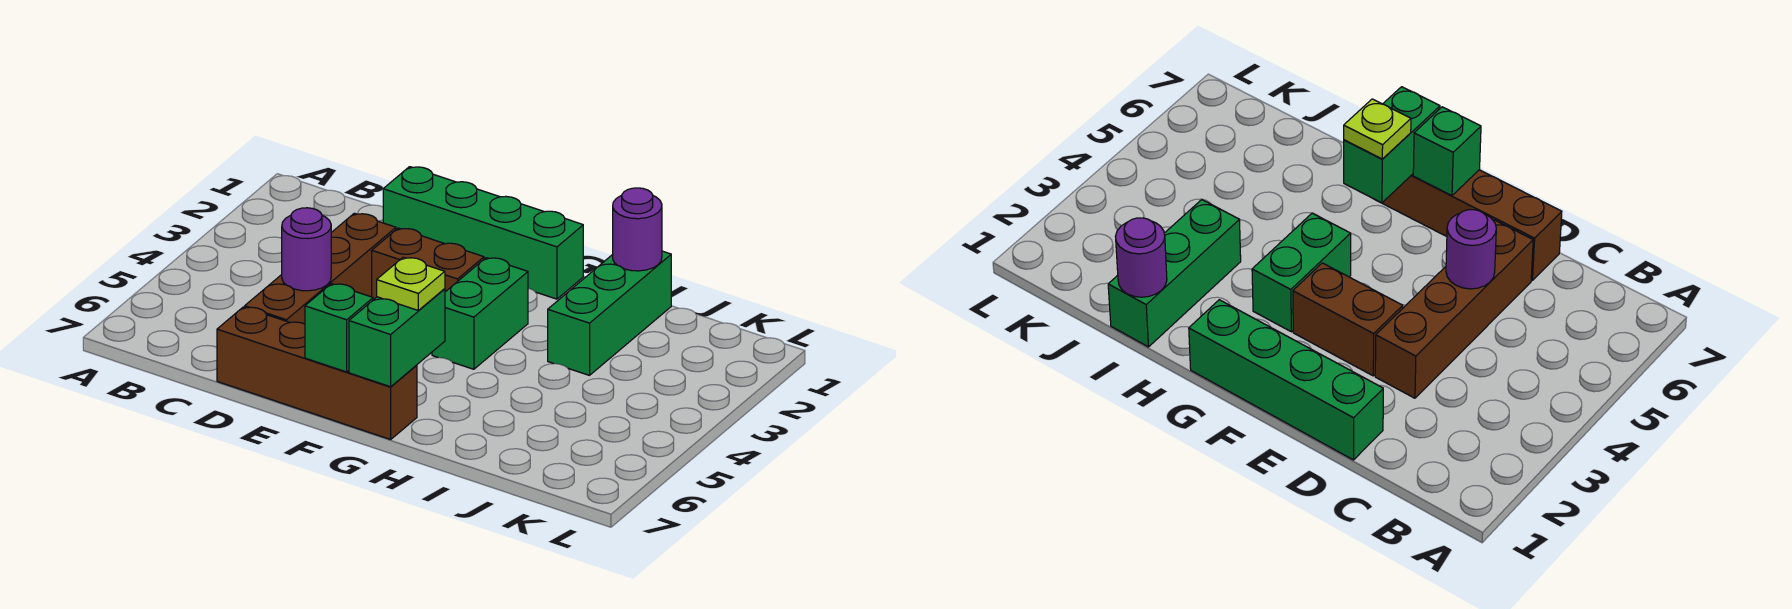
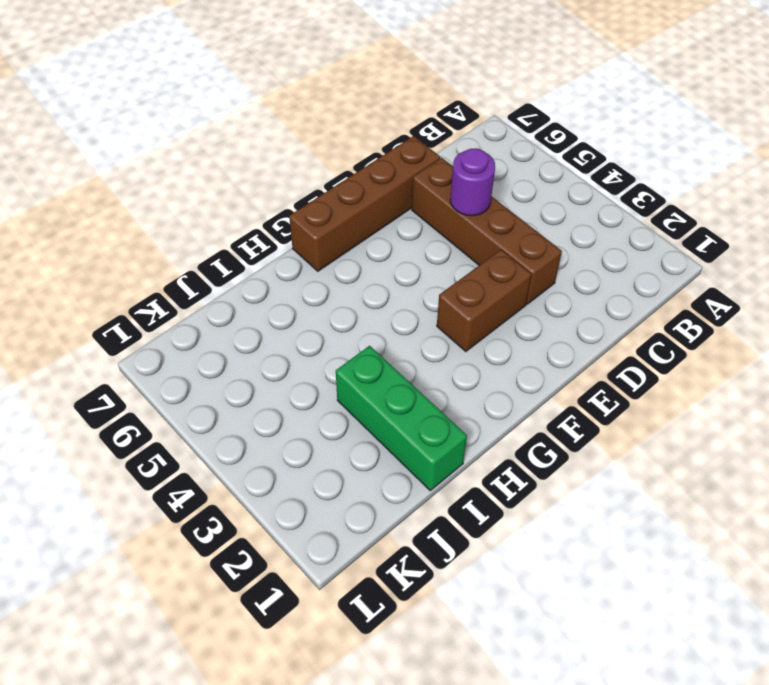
none -> green 1x4 brick [383,167,583,299]
none -> green 1x2 brick [432,258,528,369]

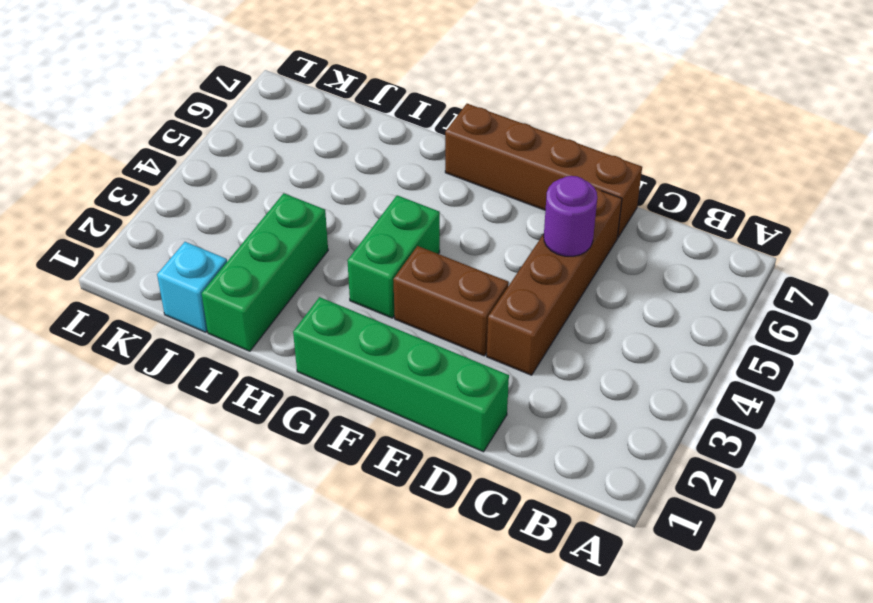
cyan 1x1 brick [157,242,227,332] -> none
none -> green 1x1 brick [305,284,373,372]
none -> green 1x2 brick [349,289,445,387]

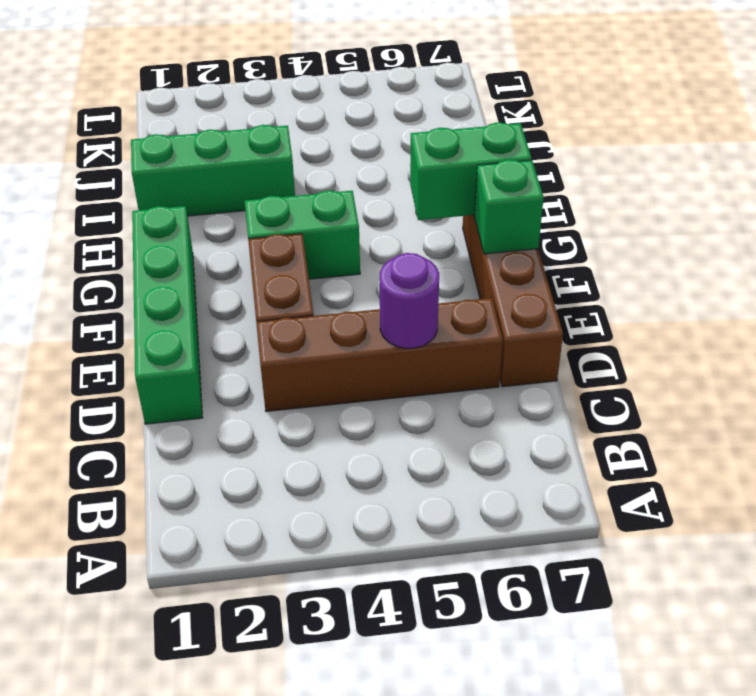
none -> purple 1x1 round brick [613,188,662,271]
none -> lime 1x1 plate [377,257,445,310]

